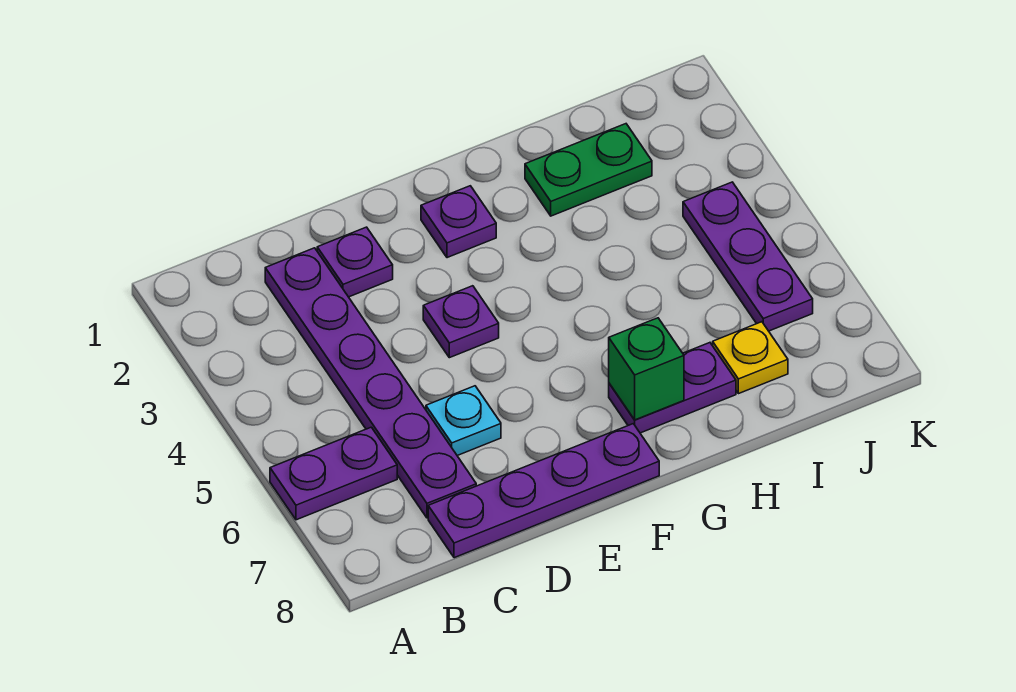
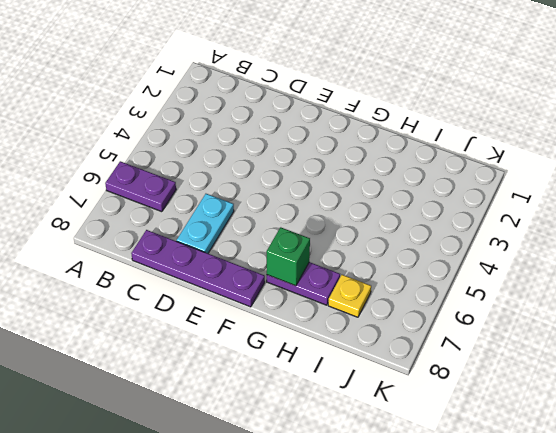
cyan 1x2 plate [177,194,234,253] -> cyan 1x1 plate [426,386,501,456]
none -> purple 1x6 plate [265,248,476,518]
none -> purple 1x1 plate [317,227,393,297]
none -> purple 1x1 plate [423,286,499,358]

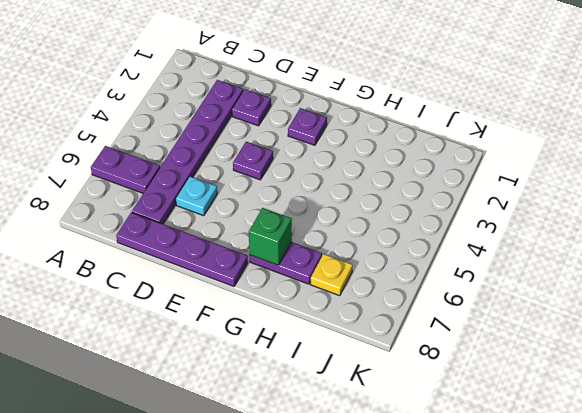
none -> green 1x2 plate [525,124,652,216]
none -> purple 1x3 plate [683,182,813,331]

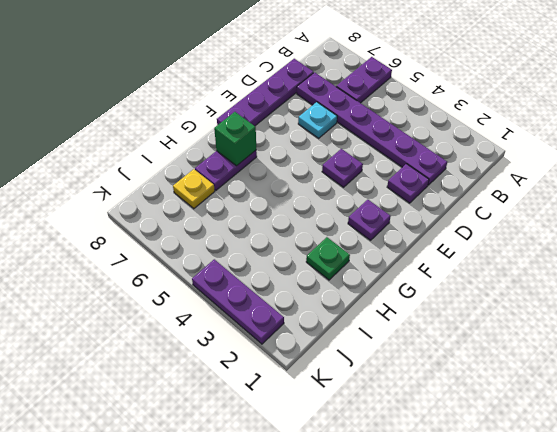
green 1x1 plate [306,237,350,280] -> green 1x2 plate [525,124,652,216]
purple 1x3 plate [192,259,284,344] -> purple 1x3 plate moved to [683,182,813,331]

